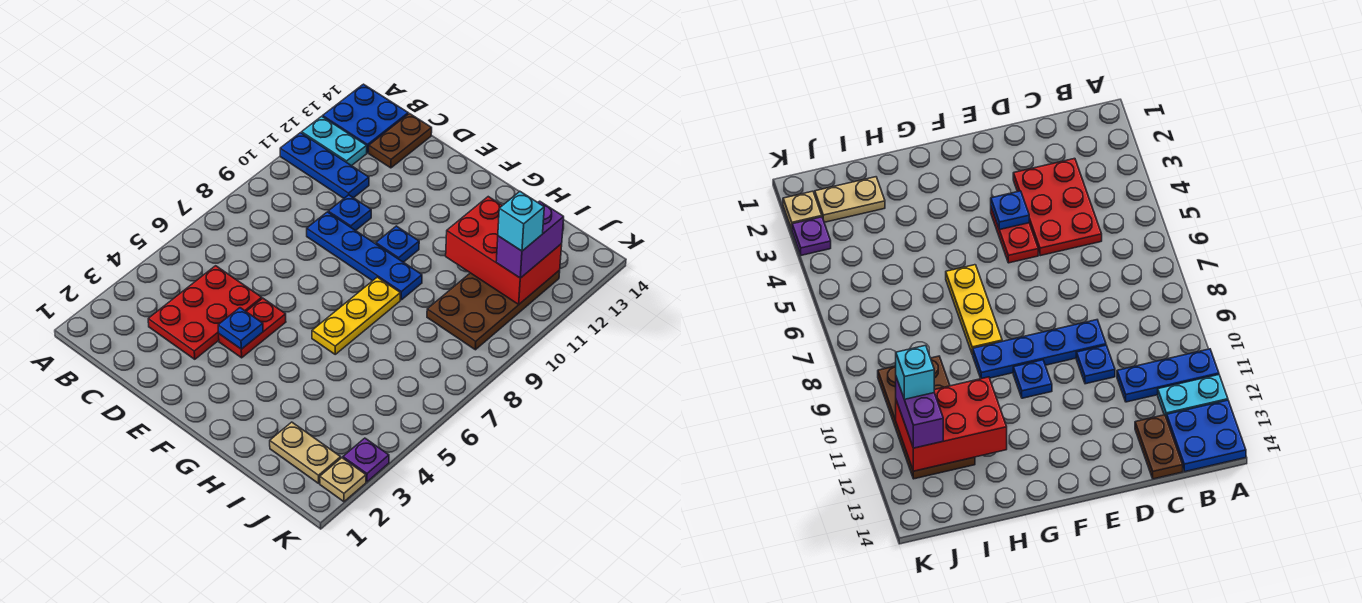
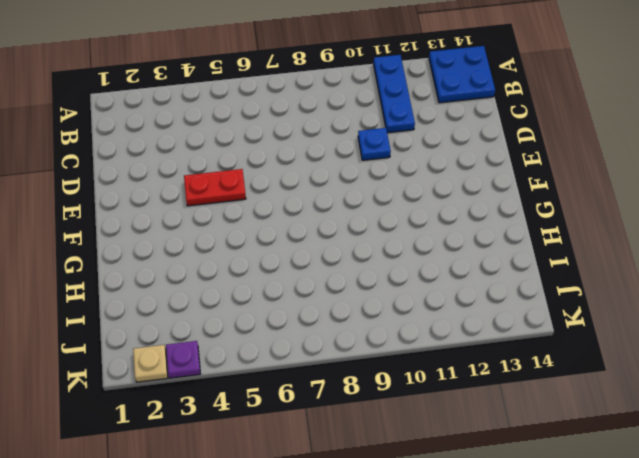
none -> cyan 1x2 plate [302,116,367,166]
none -> red 2x3 plate [148,266,262,359]
none -> brown 1x2 plate [369,114,432,168]

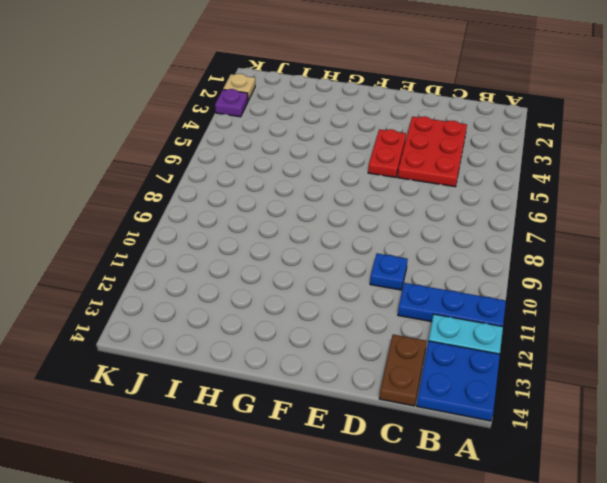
none -> blue 1x4 plate [307,212,422,300]
none -> blue 1x1 plate [376,226,419,262]
none -> yellow 1x3 plate [312,277,400,354]

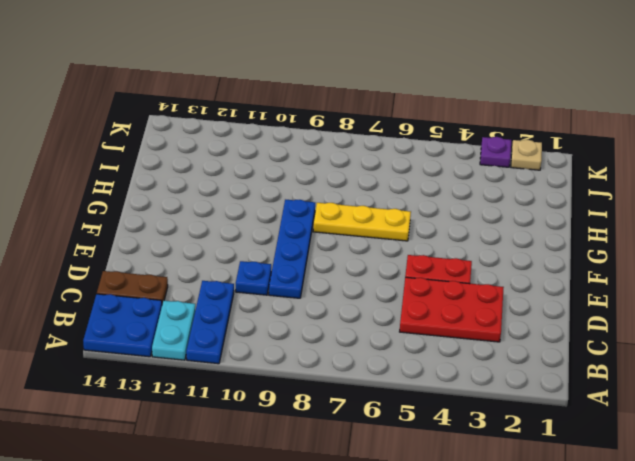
none -> blue 1x1 plate [376,226,419,262]
none -> tan 1x2 plate [270,422,341,483]
none -> brown 2x4 plate [427,270,560,350]

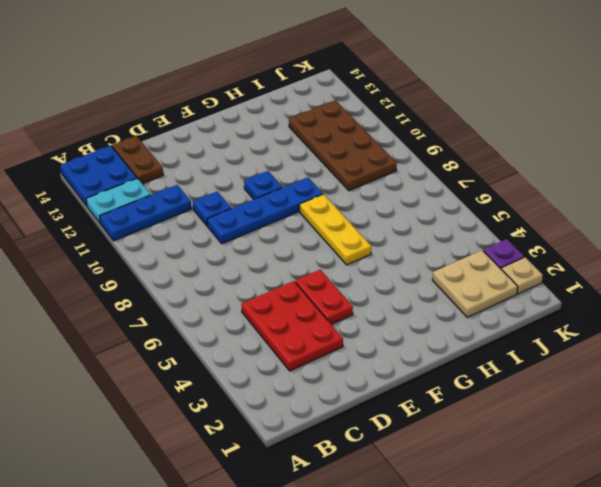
tan 2x2 plate [433,250,518,317] -> tan 1x2 plate [270,422,341,483]
none -> blue 1x1 plate [218,308,263,349]
none -> red 2x3 brick [446,197,562,304]
none -> purple 1x2 brick [496,201,564,278]

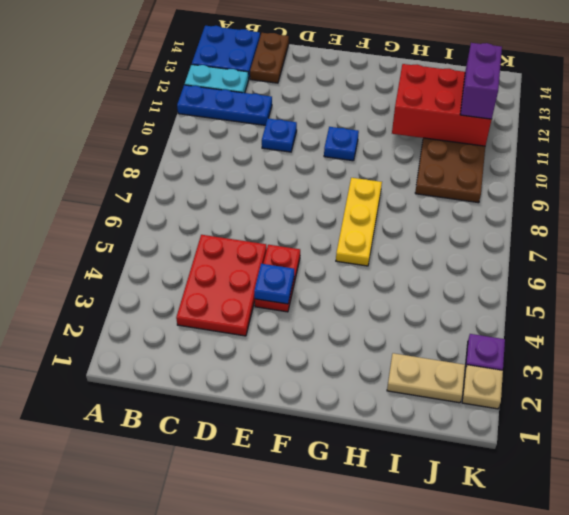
none -> blue 1x4 plate [307,212,422,300]
none -> cyan 1x1 brick [498,192,544,251]

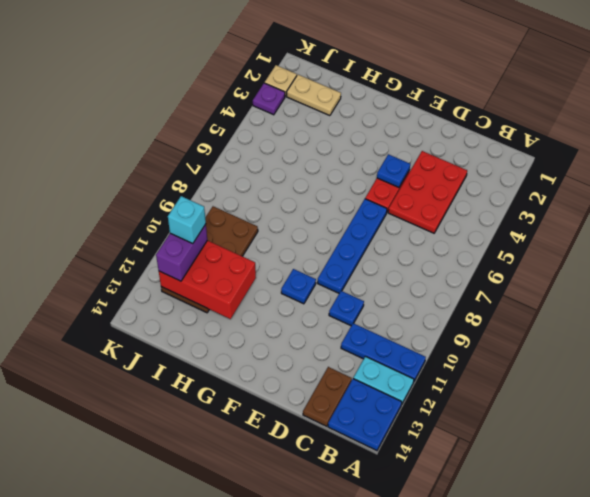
blue 1x4 plate [317,199,387,293] -> blue 1x4 plate turned to [307,212,422,300]
none -> yellow 1x3 plate [312,277,400,354]

